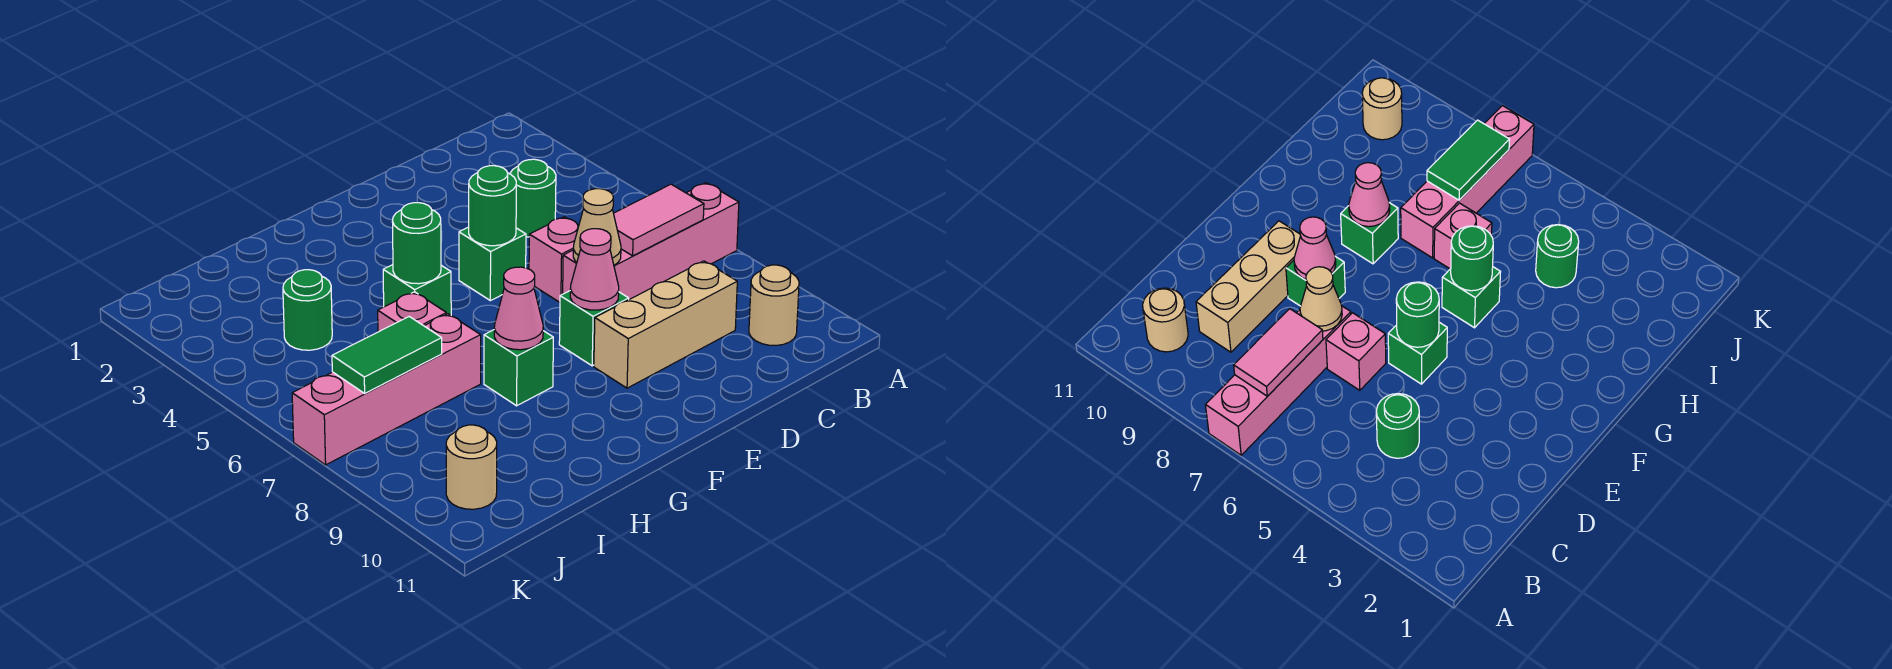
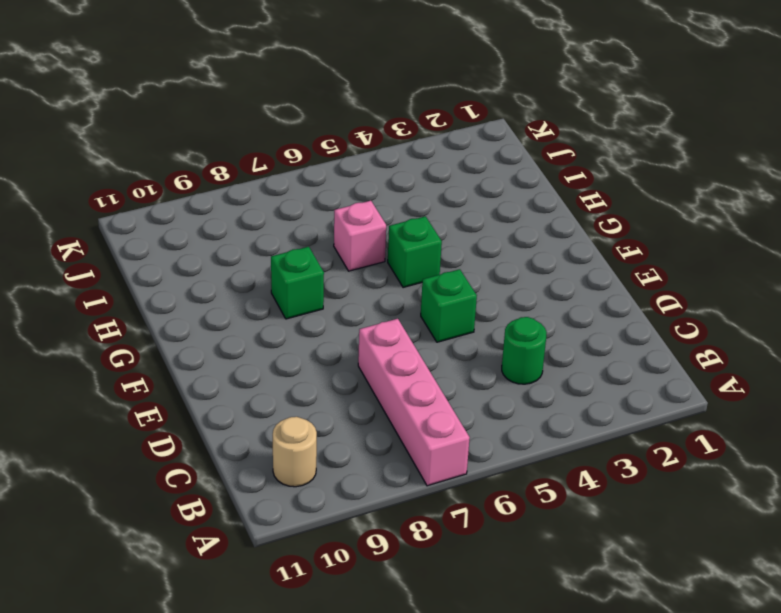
none -> tan 1x3 brick [594,261,737,388]
none -> pink 1x1 brick [529,217,579,302]
none -> green 1x1 brick [559,291,629,366]

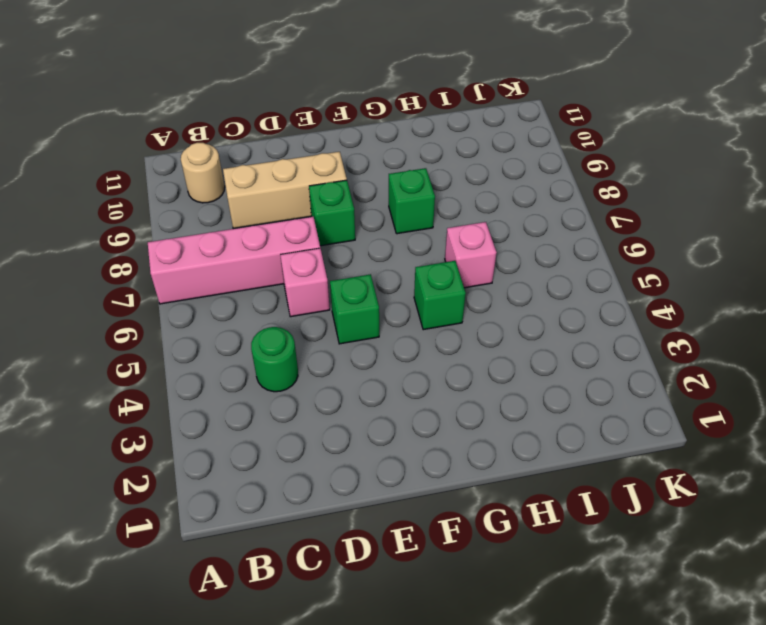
none -> pink 1x4 brick [292,314,481,465]
none -> green 1x1 round brick [283,270,332,350]
none -> tan 1x1 round brick [446,425,497,509]

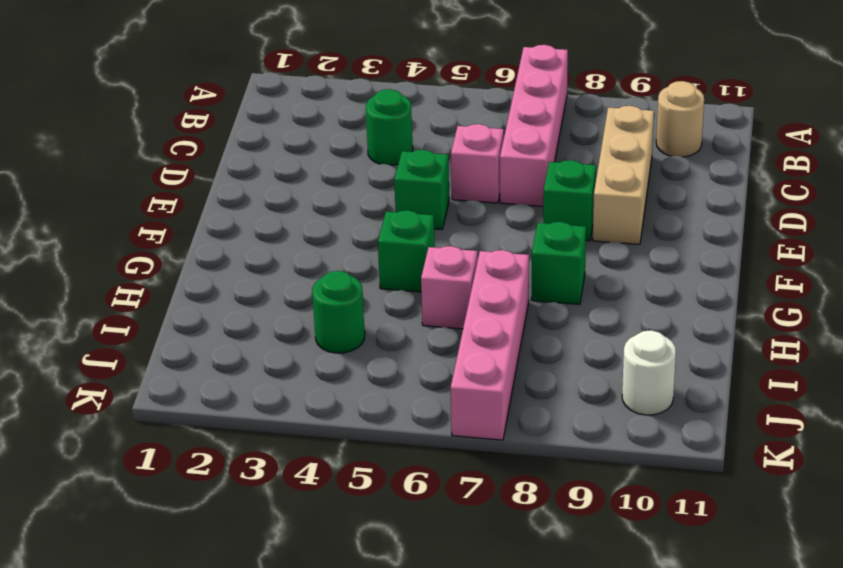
white 1x1 round brick [622,330,676,415] -> tan 1x1 round brick [446,425,497,509]
none -> pink 1x2 tile [614,184,704,256]
none -> tan 1x1 cone [573,189,621,265]
none -> green 1x1 round brick [469,166,516,246]

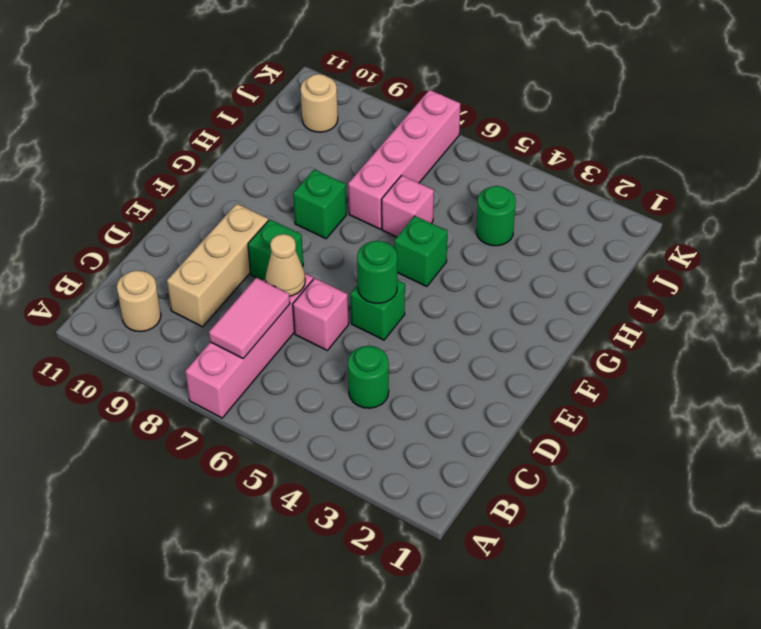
none -> pink 1x1 cone [570,229,619,310]
none -> green 1x1 round brick [392,203,441,284]
none -> pink 1x1 cone [494,267,543,350]

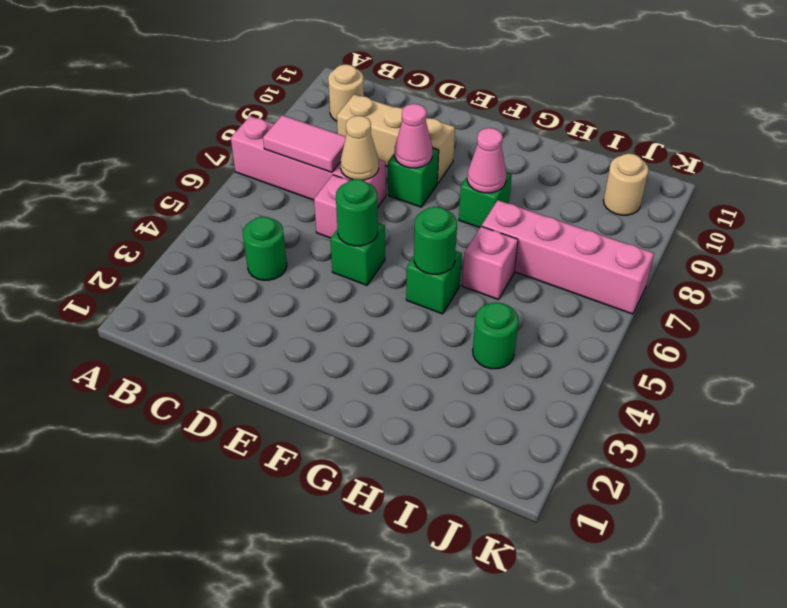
none -> green 1x2 tile [332,317,442,393]

